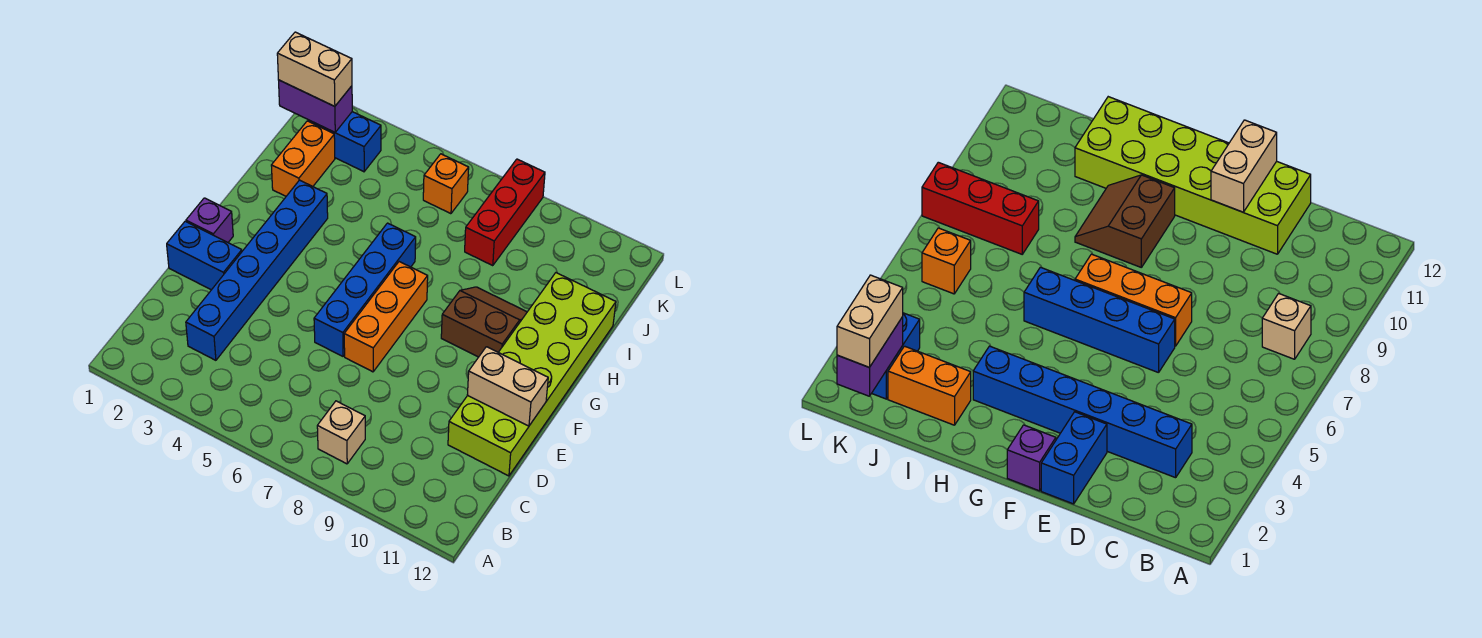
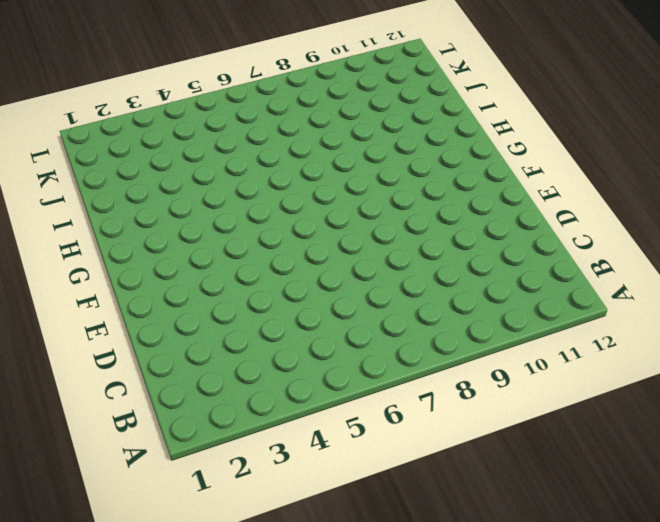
none -> tan 1x1 brick [317,401,365,464]
none -> blue 1x6 brick [186,180,328,360]
none -> lime 2x6 brick [448,273,616,476]

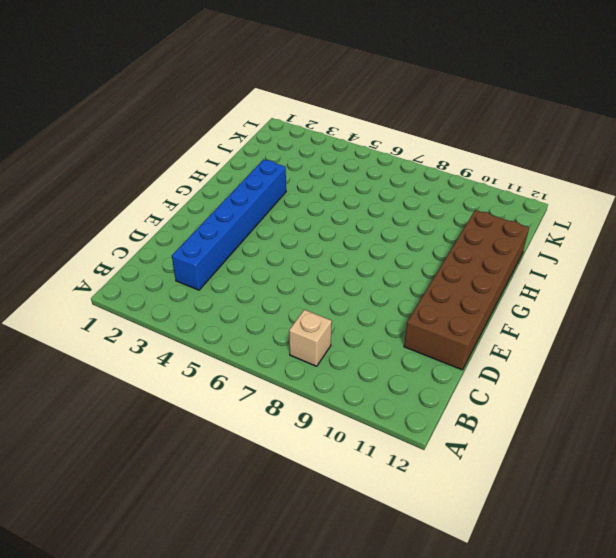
brown 2x6 brick [404,210,529,370] -> lime 2x6 brick [448,273,616,476]
none -> blue 1x2 brick [167,221,242,290]
none -> blue 1x4 brick [314,223,416,356]
none -> orange 1x3 brick [344,262,428,372]

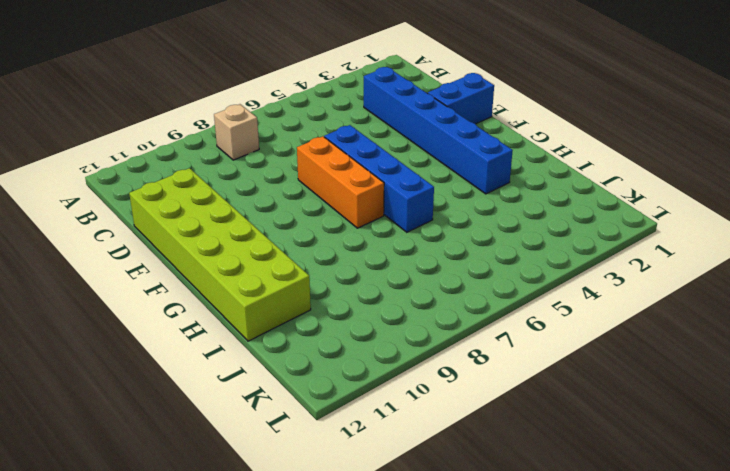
none -> purple 1x1 brick [186,198,233,242]
none -> brown 2x2 slope [441,287,527,357]
none -> orange 1x2 brick [271,121,335,196]

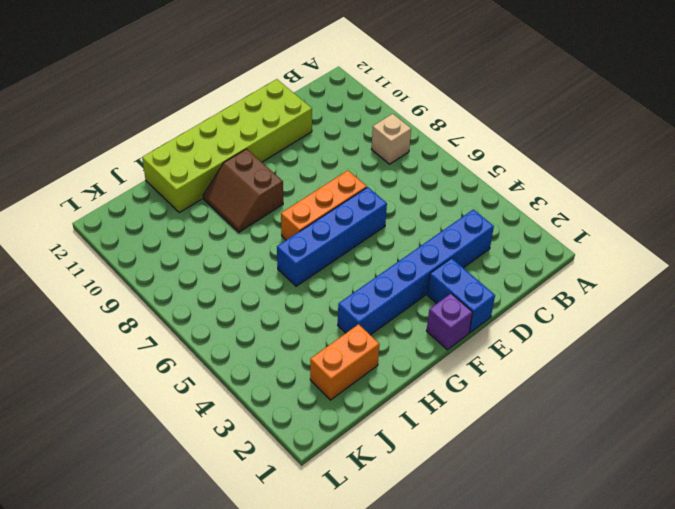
none -> red 1x3 brick [465,159,545,266]
none -> blue 1x2 brick [308,112,381,172]
none -> orange 1x1 brick [423,154,469,214]

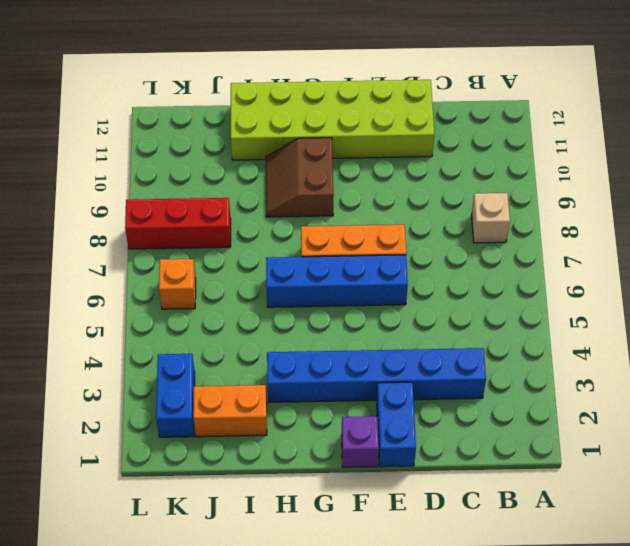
none -> tan 1x2 brick [467,347,548,426]
none -> purple 1x2 brick [279,80,352,132]
none -> tan 1x2 brick [277,32,352,107]

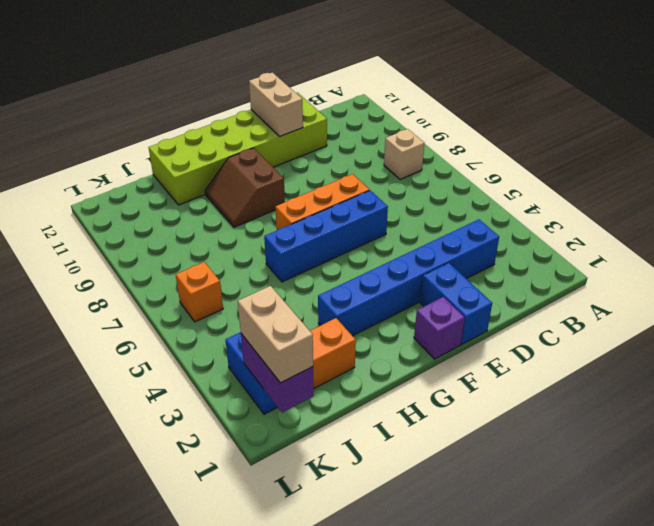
none -> red 1x3 brick [465,159,545,266]

